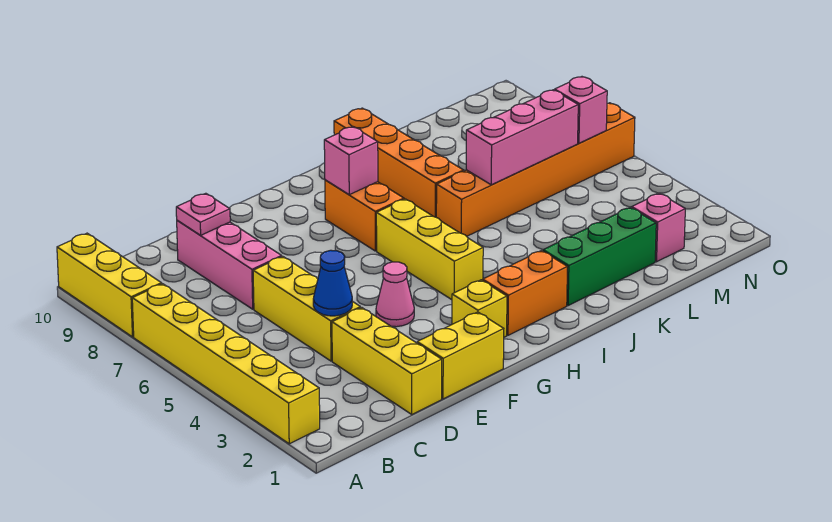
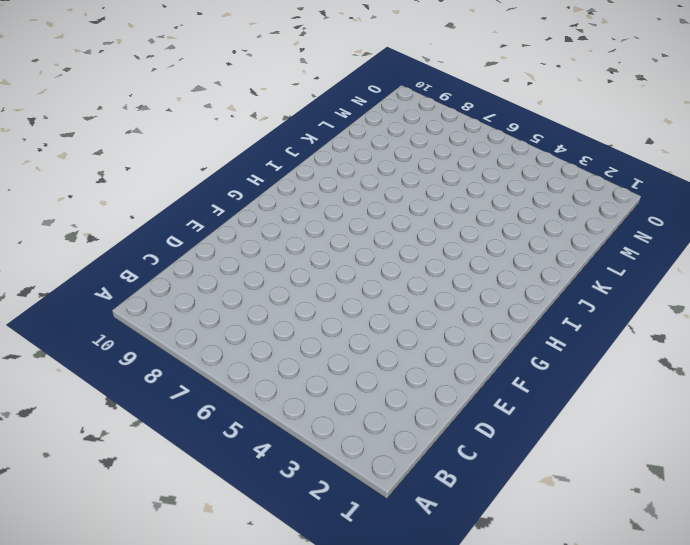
none -> yellow 1x6 brick [132,284,320,444]
none -> yellow 1x3 brick [57,233,162,337]
none -> yellow 1x3 brick [332,308,442,414]

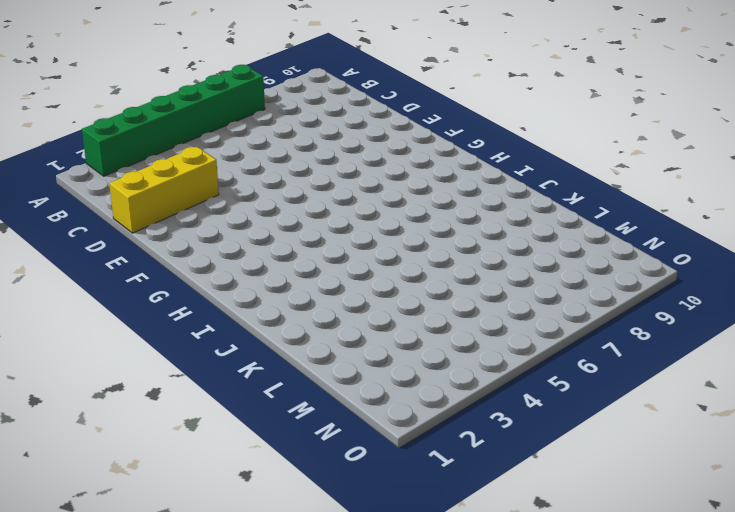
green 1x6 brick [82,65,265,176] -> yellow 1x6 brick [132,284,320,444]
none -> yellow 1x3 brick [57,233,162,337]
none -> yellow 1x3 brick [253,256,361,361]
none -> pink 1x3 brick [177,221,282,309]

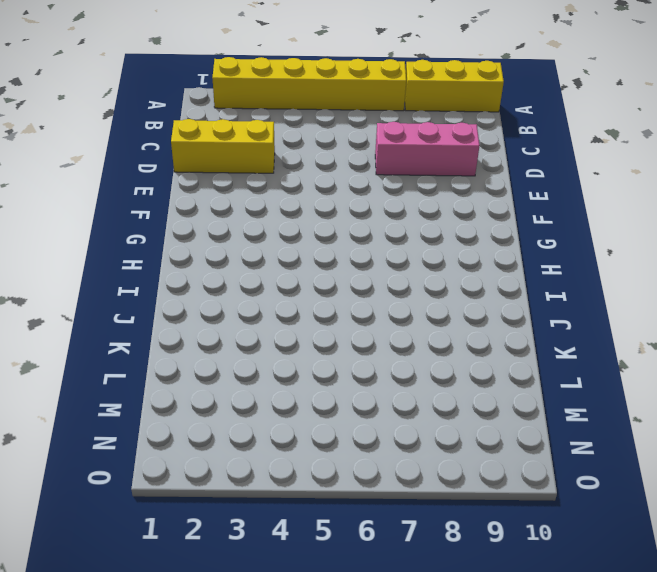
none -> yellow 1x3 brick [253,256,361,361]
none -> yellow 1x2 brick [417,312,504,399]
none -> pink 1x1 cone [376,262,414,327]

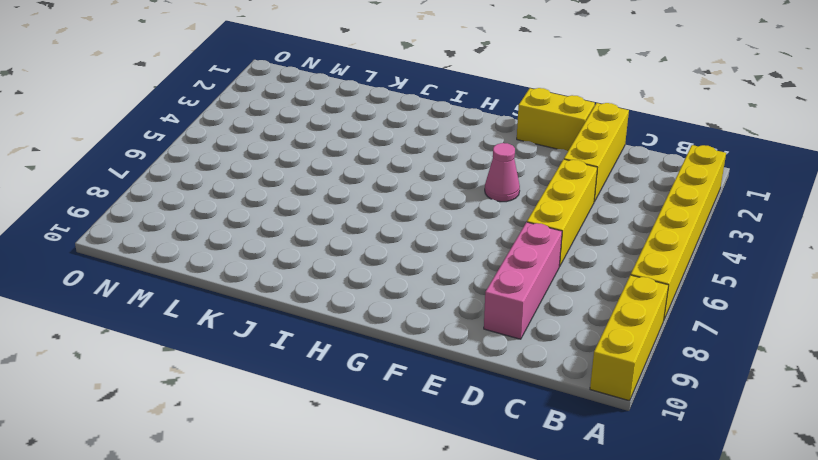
none -> yellow 1x1 brick [452,280,507,337]
none -> orange 1x2 brick [483,251,567,335]
none -> yellow 1x3 brick [376,199,483,300]

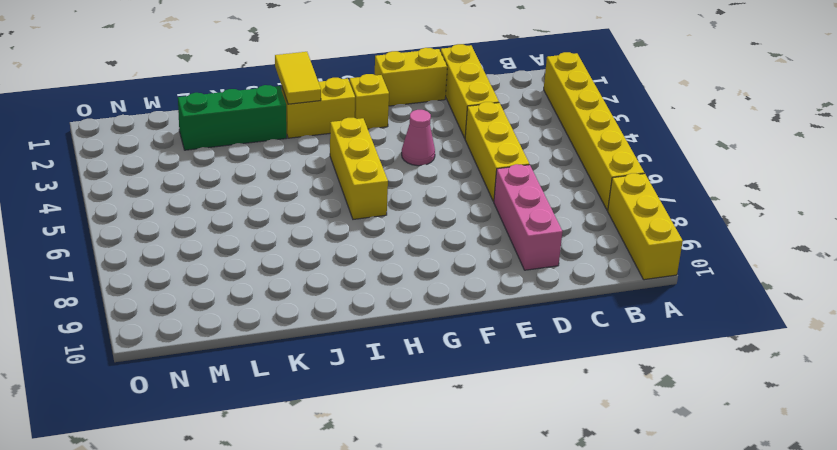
yellow 1x2 brick [282,78,355,138] -> orange 1x2 brick [483,251,567,335]
yellow 1x2 tile [275,52,321,104] -> none
none -> orange 1x2 brick [325,180,404,251]
none -> orange 1x6 brick [436,103,635,236]
none -> orange 1x4 brick [334,108,464,217]

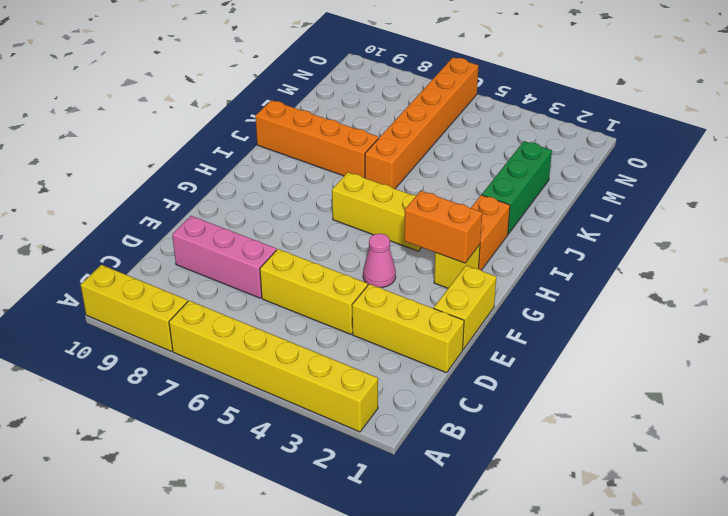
orange 1x2 brick [404,191,482,263] -> orange 1x2 brick moved to [325,180,404,251]
none -> pink 1x1 brick [632,193,685,262]
none -> blue 1x1 cone [313,250,352,316]
none -> pink 1x1 plate [176,193,230,235]

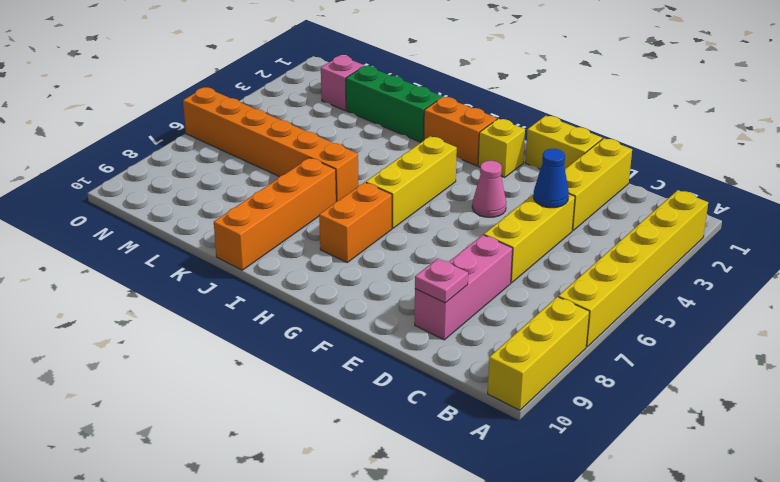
none -> pink 1x1 brick [324,127,378,195]
none -> pink 1x3 brick [466,90,578,185]
none -> pink 1x1 brick [555,77,607,143]

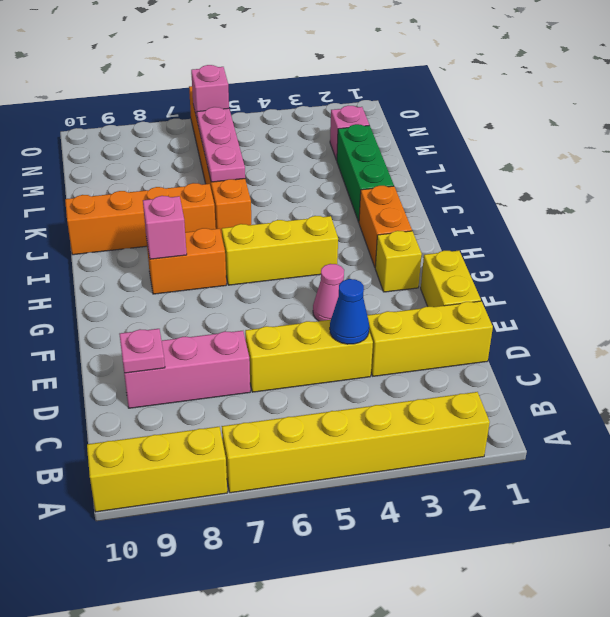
pink 1x3 plate [197,107,245,182] -> pink 1x3 brick [466,90,578,185]

